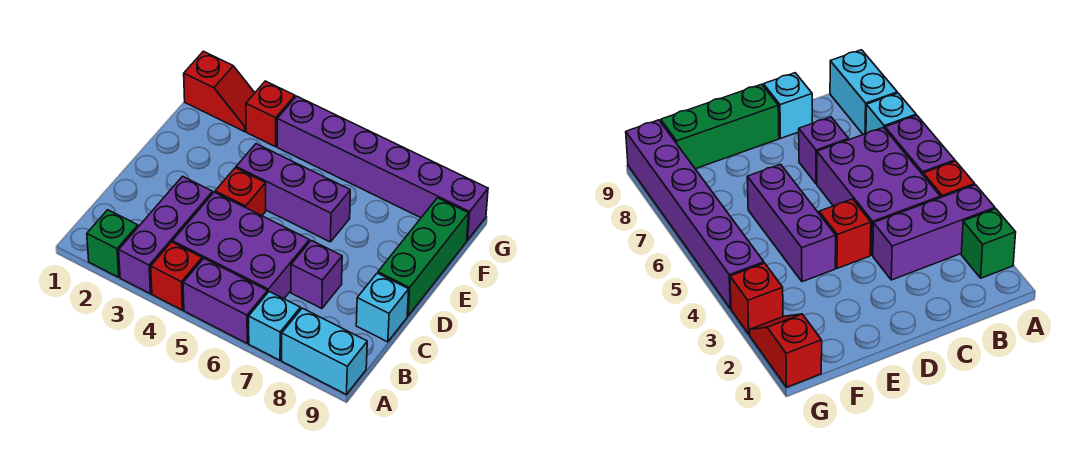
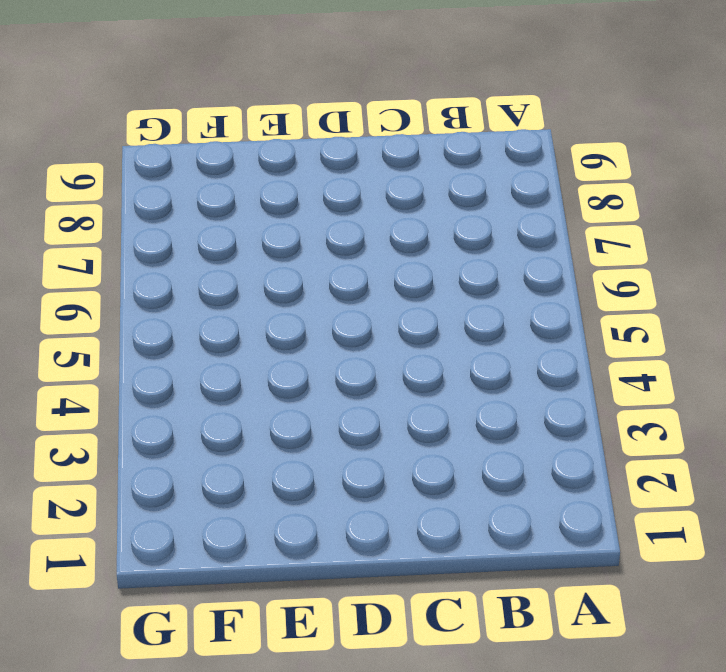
none -> green 1x1 brick [87,210,138,277]
none -> purple 1x3 brick [119,176,213,294]
none -> red 1x1 brick [151,242,202,310]

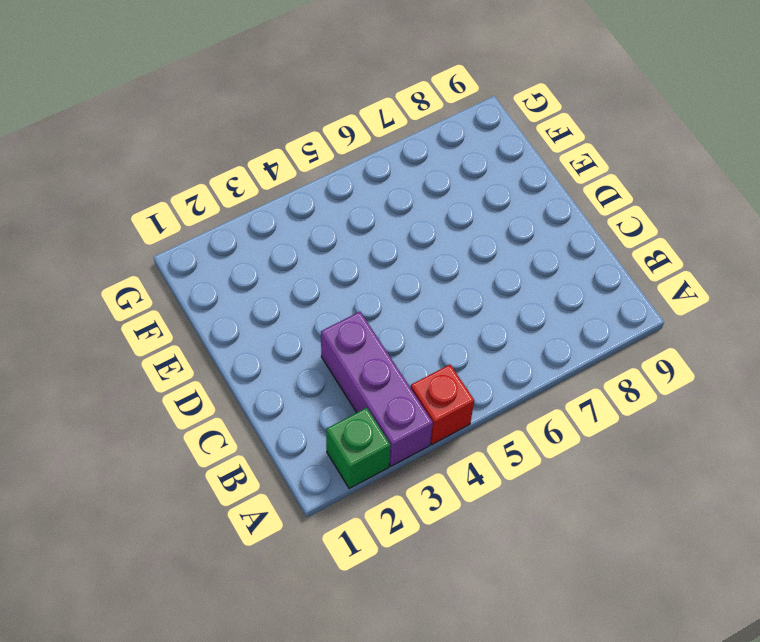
none -> purple 1x2 brick [183,259,267,343]
none -> cyan 1x1 brick [249,292,300,360]
none -> cyan 1x2 brick [282,308,367,395]

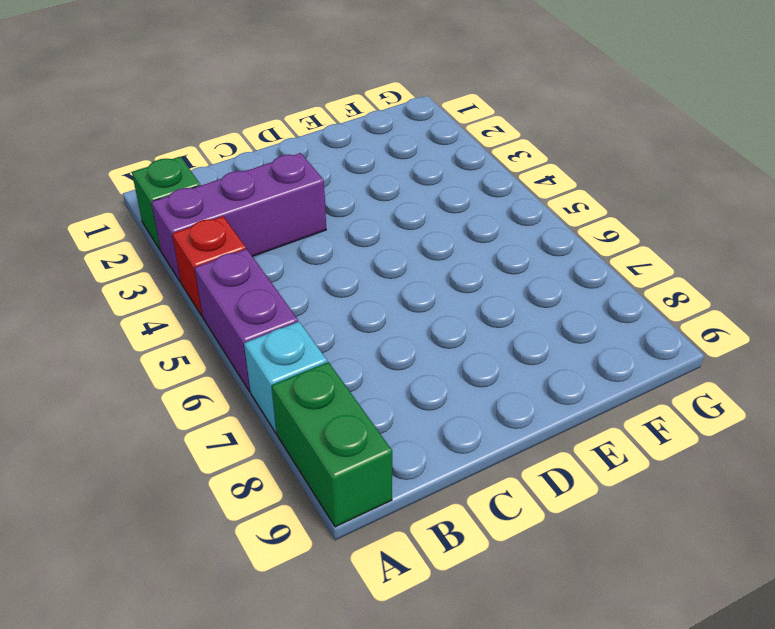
green 1x2 brick [272,362,392,527] -> cyan 1x2 brick [282,308,367,395]
none -> purple 2x3 brick [173,192,309,299]
none -> purple 1x1 brick [291,241,342,309]
none -> cyan 1x1 brick [356,273,409,342]

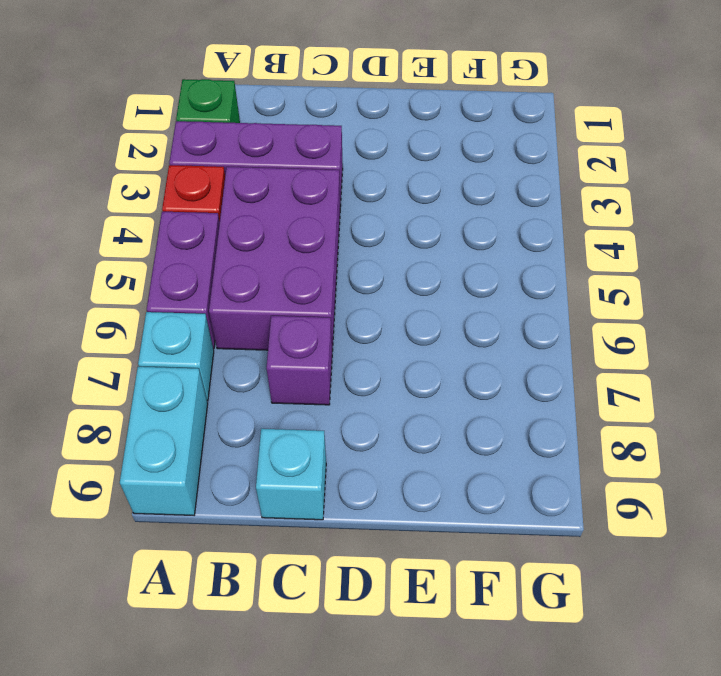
none -> red 1x1 brick [215,168,266,216]
none -> green 1x3 brick [378,198,469,316]
none -> purple 1x3 brick [236,144,350,242]

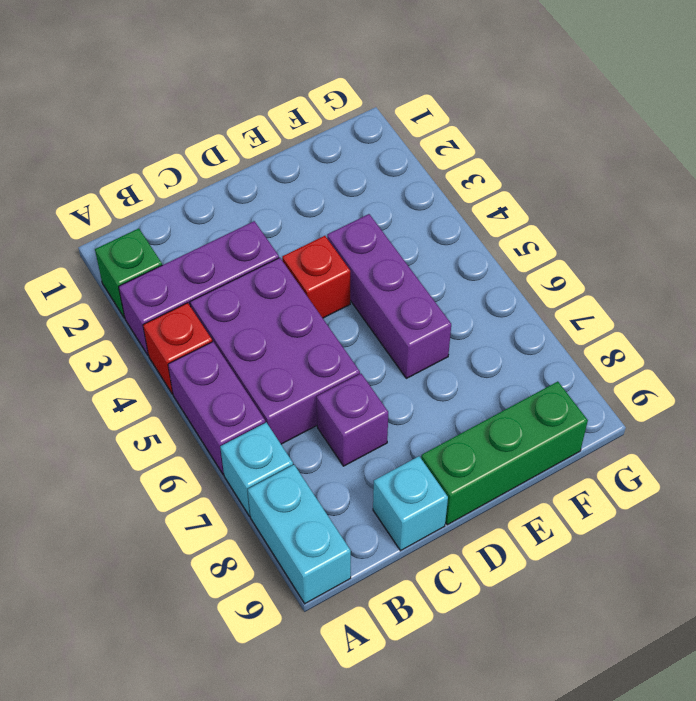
none -> red 1x2 slope [184,51,255,132]
none -> red 1x1 brick [246,81,295,147]
none -> purple 1x6 brick [277,96,488,240]

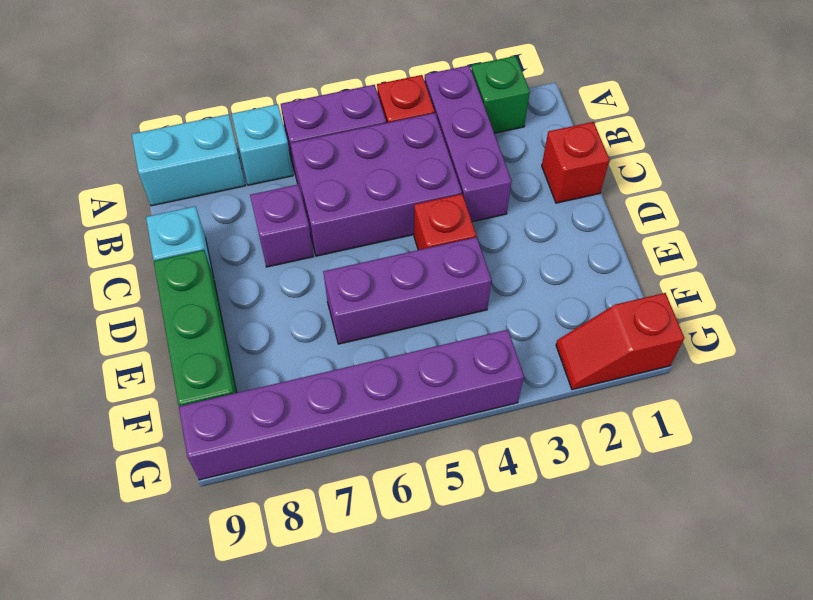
red 1x1 brick [542,122,610,203] -> red 1x1 brick moved to [246,81,295,147]

